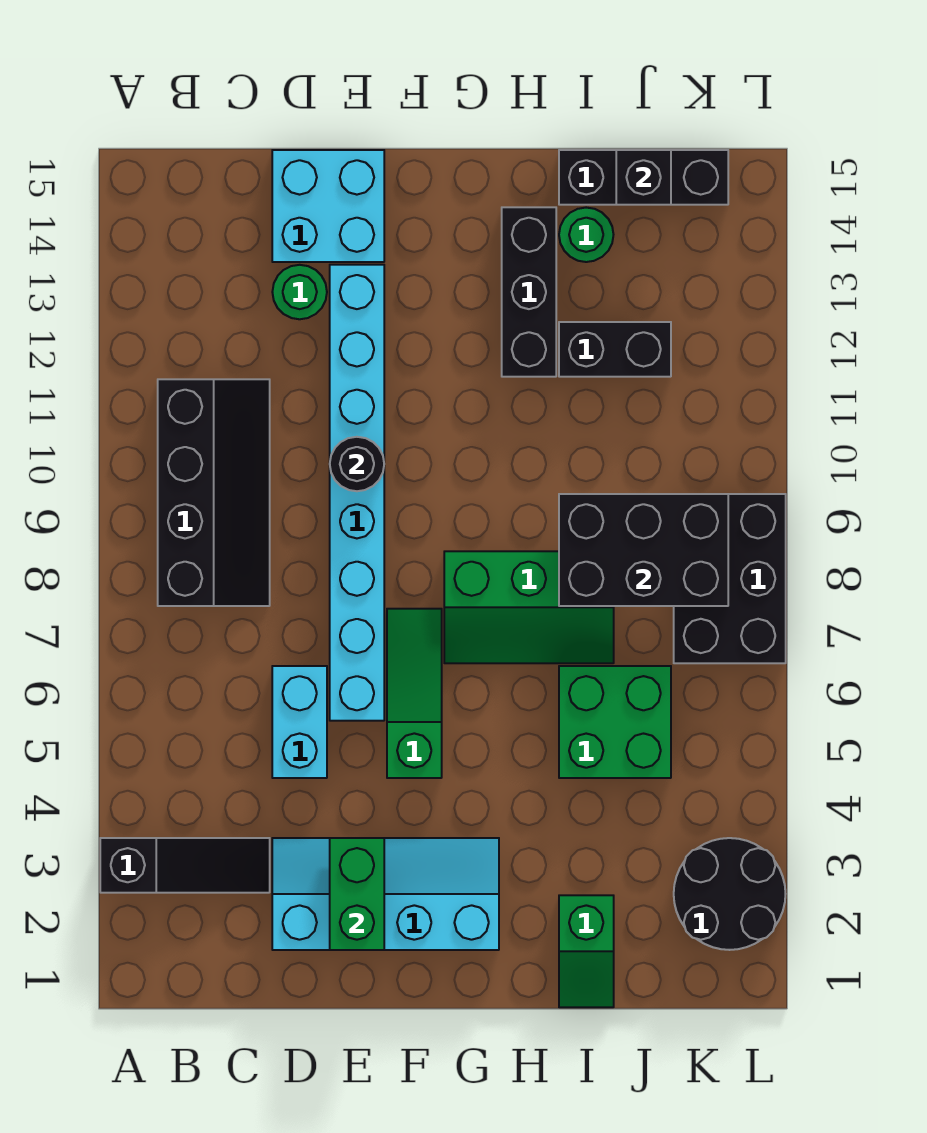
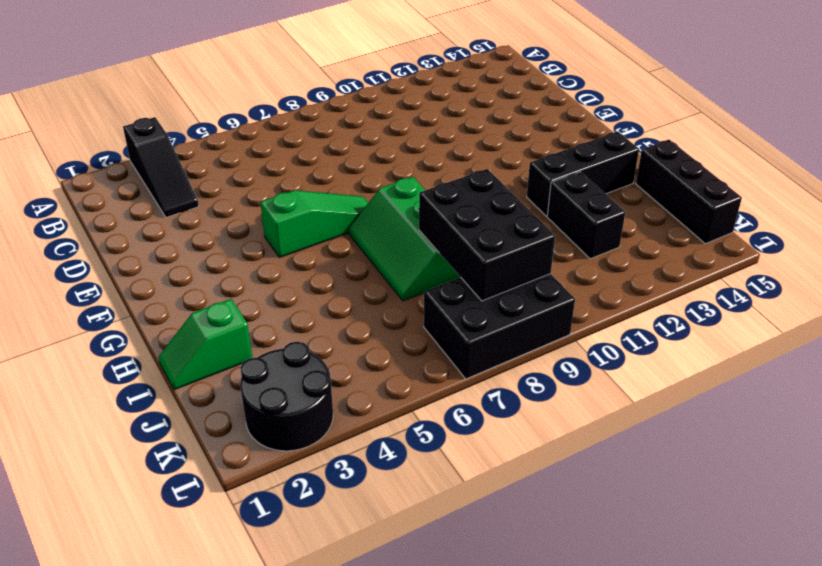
none -> black 2x4 slope [158,379,270,606]
none -> cyan 2x4 slope [272,838,499,950]
none -> cyan 1x2 brick [272,666,327,778]

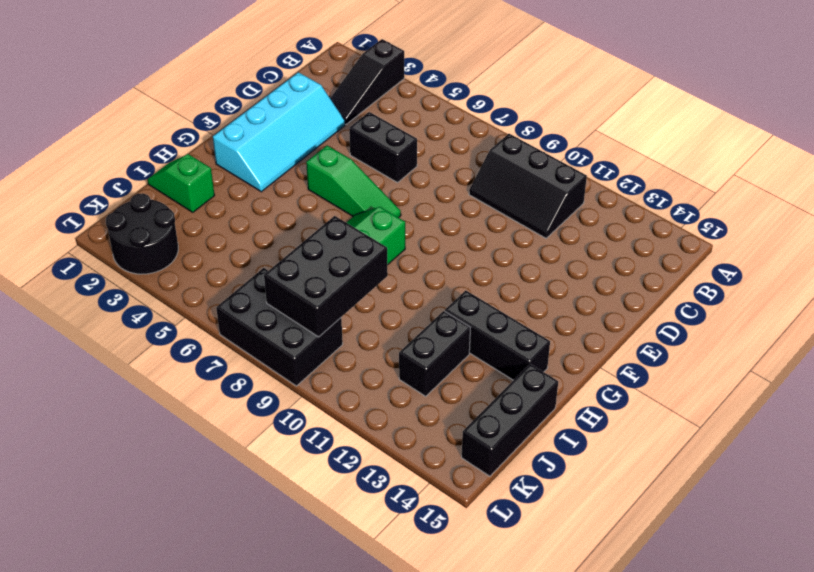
black 2x3 slope [469,134,587,238] -> black 2x4 slope [158,379,270,606]
black 1x2 brick [349,112,417,183] -> cyan 1x2 brick [272,666,327,778]
none -> green 1x1 round brick [272,265,327,319]
none -> cyan 2x2 brick [272,150,384,262]
none -> cyan 1x8 brick [330,265,384,721]

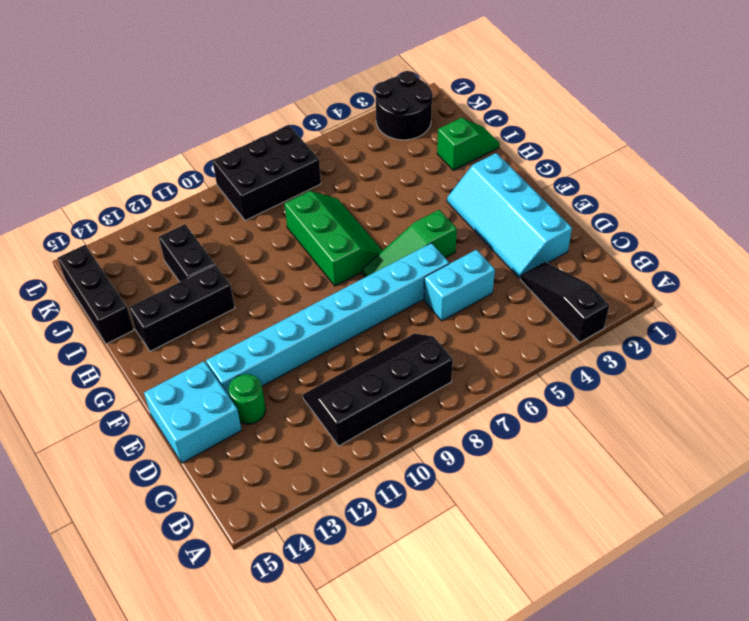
none -> green 2x2 brick [559,666,671,778]
none -> green 1x1 round brick [559,208,614,262]
none -> green 1x2 brick [330,838,384,950]

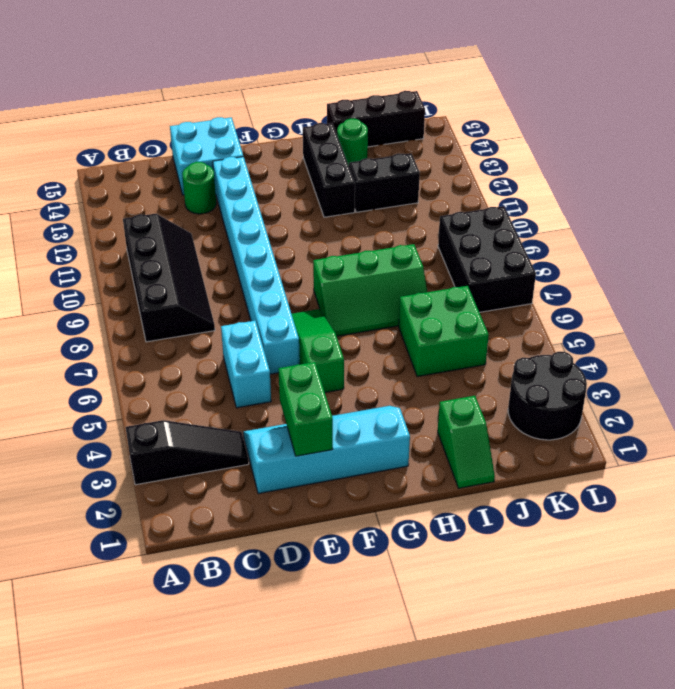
none -> black 1x1 round brick [330,437,384,491]
none -> black 2x3 brick [559,494,728,606]
none -> black 1x1 brick [616,150,671,205]

